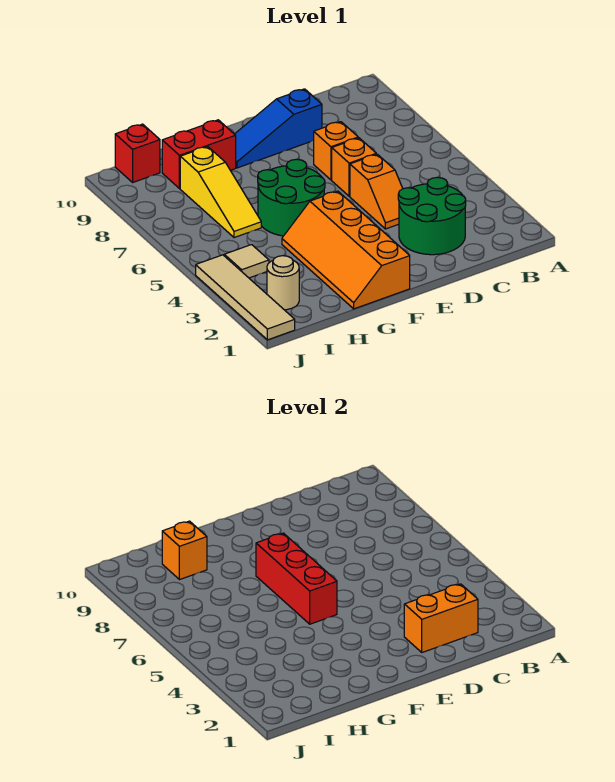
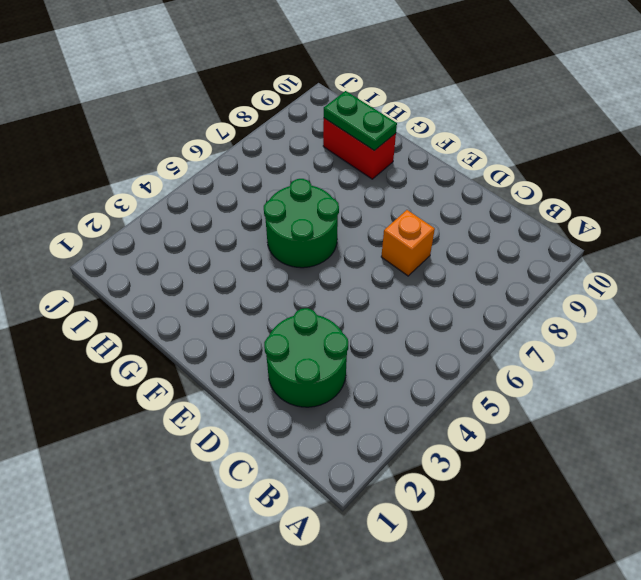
green 1x2 plate [324,91,397,151] -> orange 1x1 brick [162,521,207,580]
none -> orange 1x2 slope [350,154,403,229]
none -> orange 1x1 brick [332,138,376,196]
none -> blue 1x3 slope [235,89,322,168]

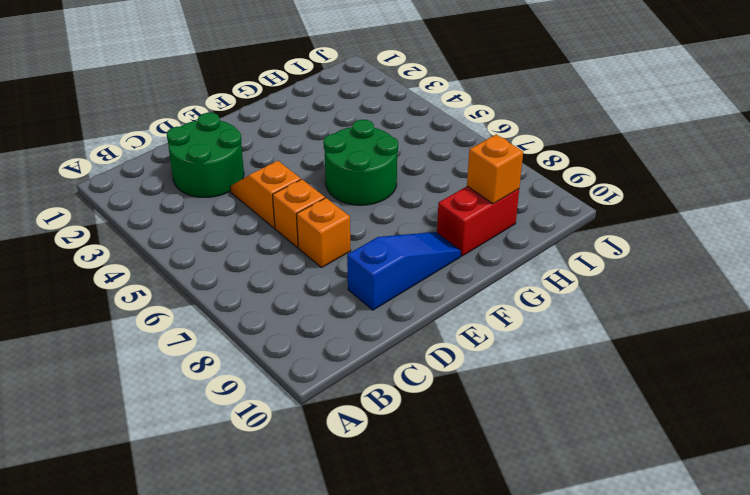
none -> orange 2x4 slope [282,191,410,309]
none -> yellow 1x3 slope [180,147,261,238]
none -> tan 1x1 round brick [267,256,299,310]

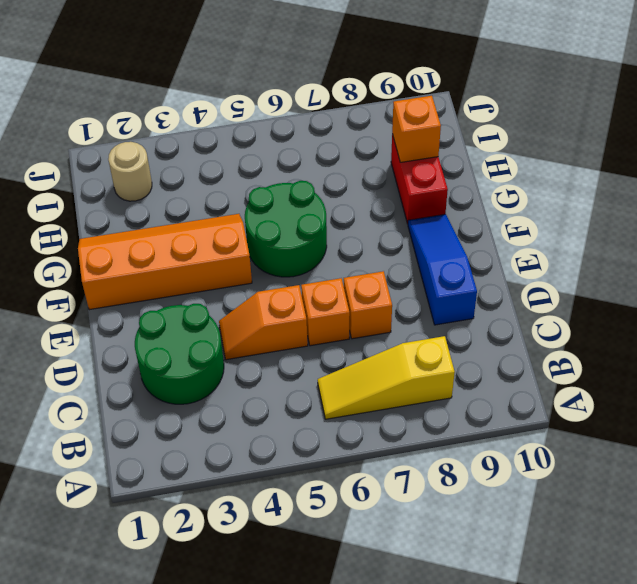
yellow 1x3 slope [318,336,455,419] -> yellow 1x3 slope moved to [180,147,261,238]
none -> tan 1x1 tile [224,245,269,278]
none -> red 1x1 brick [115,124,160,182]
none -> tan 1x4 tile [196,255,295,340]

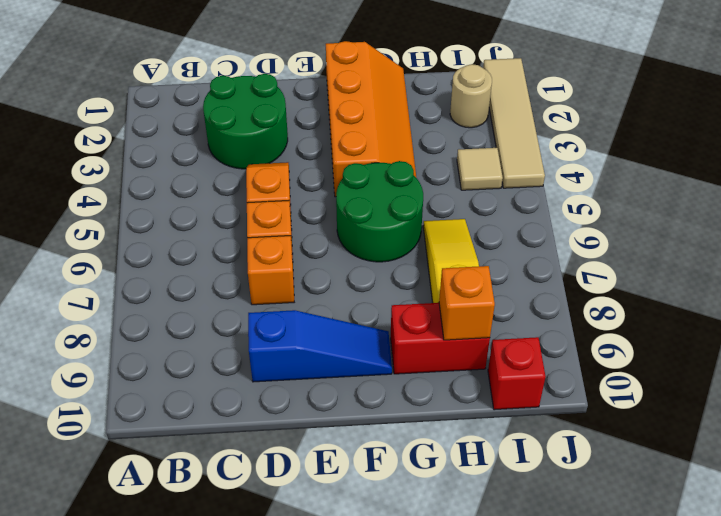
none -> orange 1x2 brick [404,584,478,652]
none -> red 1x3 brick [256,533,337,624]

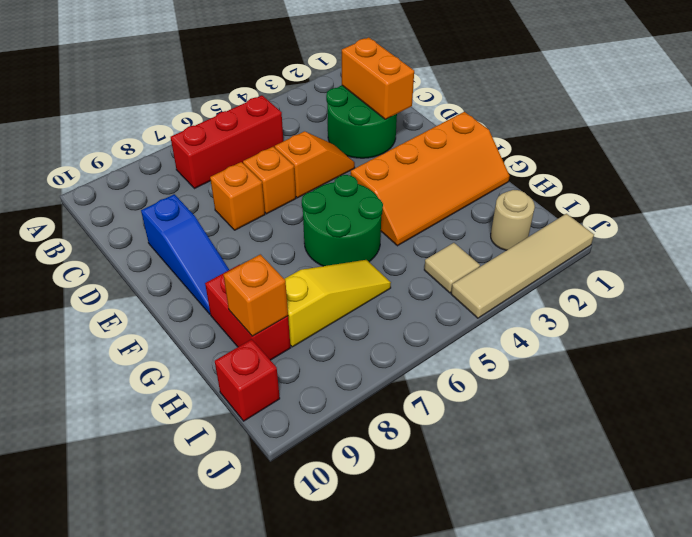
red 1x3 brick [171,95,283,189] -> red 1x3 brick moved to [256,533,337,624]

